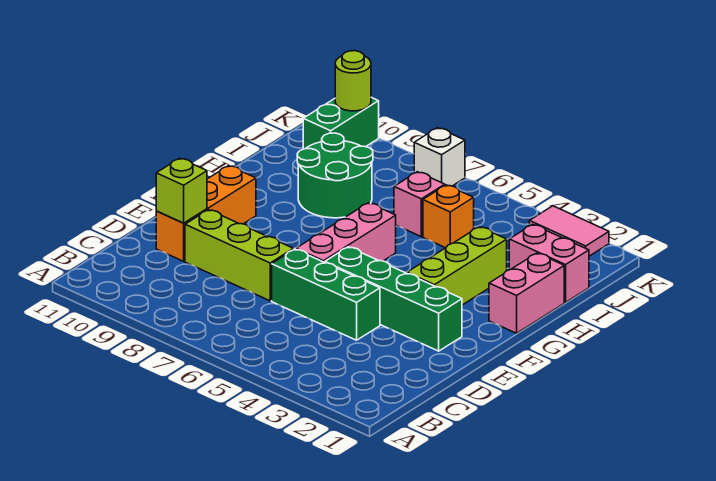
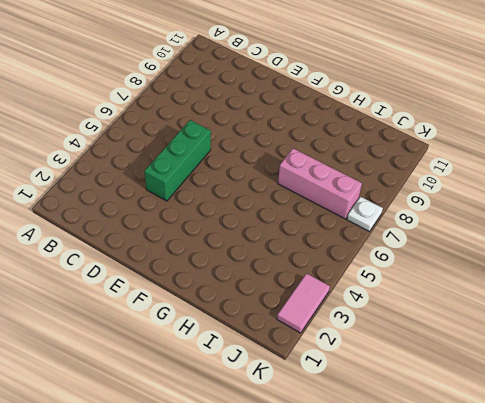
pink 1x3 brick [278,148,362,219] -> pink 1x3 brick moved to [296,203,396,263]
white 1x1 plate [347,197,383,232] -> white 1x1 brick [414,128,465,186]
none -> lime 1x3 brick [185,210,294,301]
none -> orange 1x3 brick [156,166,256,261]
none -> green 1x4 brick [325,247,462,351]

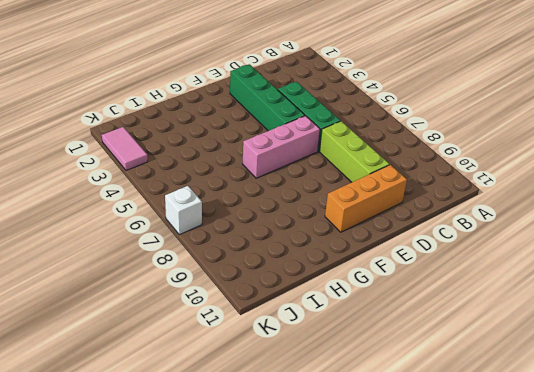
none -> lime 1x3 brick [407,227,507,305]
none -> pink 1x2 brick [489,253,564,333]
none -> green 2x2 round brick [297,133,373,218]

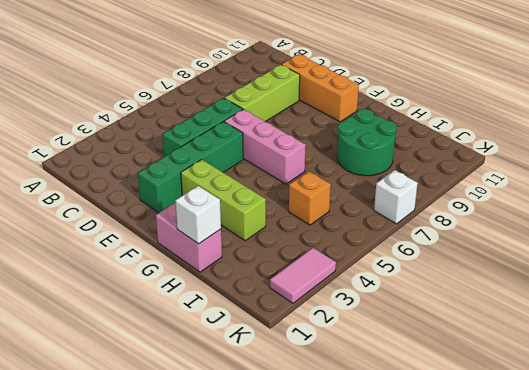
white 1x1 brick [175,186,221,244] -> none
none -> pink 1x2 brick [509,224,589,302]
none -> pink 1x1 brick [394,172,445,237]
none -> green 1x2 brick [303,97,379,149]

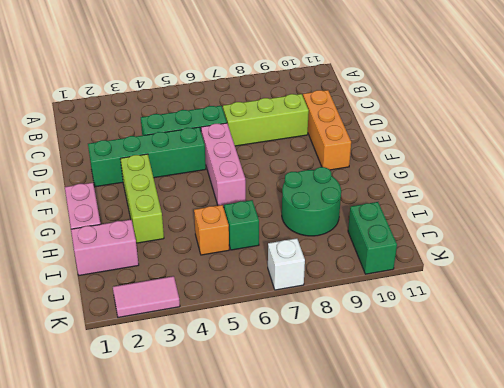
green 1x1 brick [224,200,259,250] -> pink 1x1 brick [394,172,445,237]
none -> lime 1x1 brick [156,158,207,223]
none -> lime 1x1 round brick [335,51,371,111]

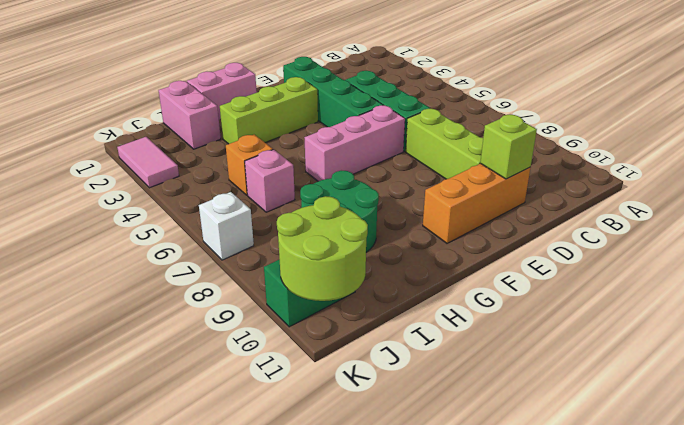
lime 2x2 round brick [277,196,368,301] -> lime 1x1 round brick [335,51,371,111]

